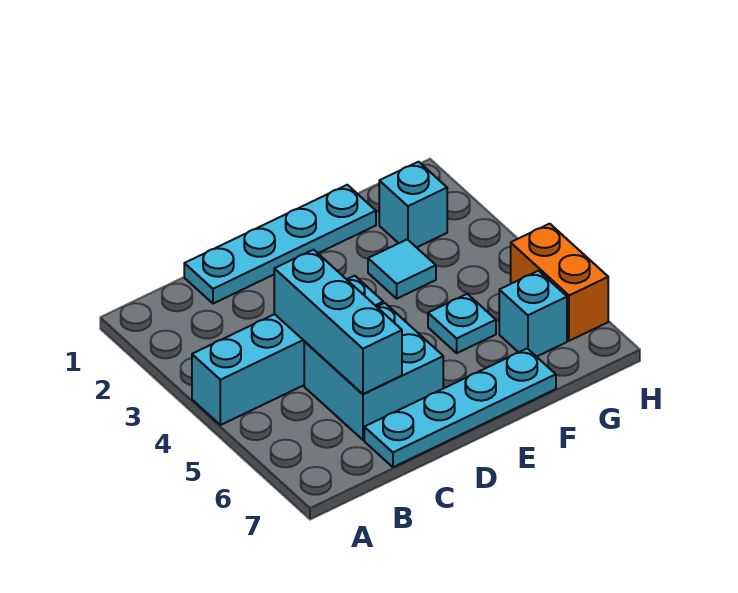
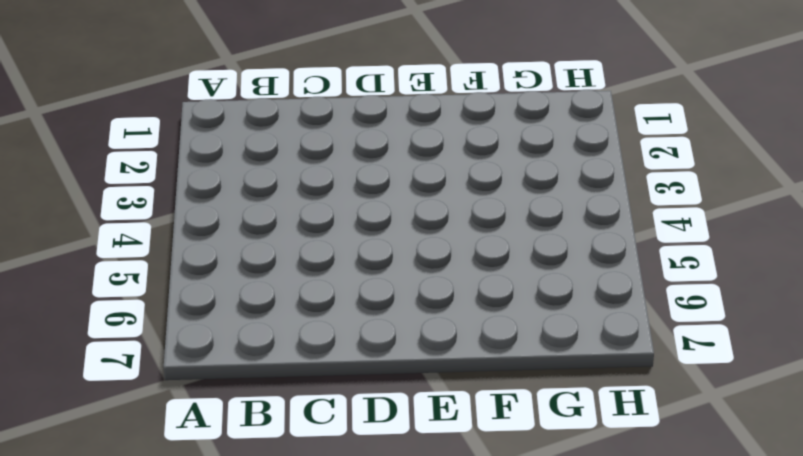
none -> cyan 1x4 brick [192,276,383,425]
none -> cyan 1x4 plate [184,185,376,304]

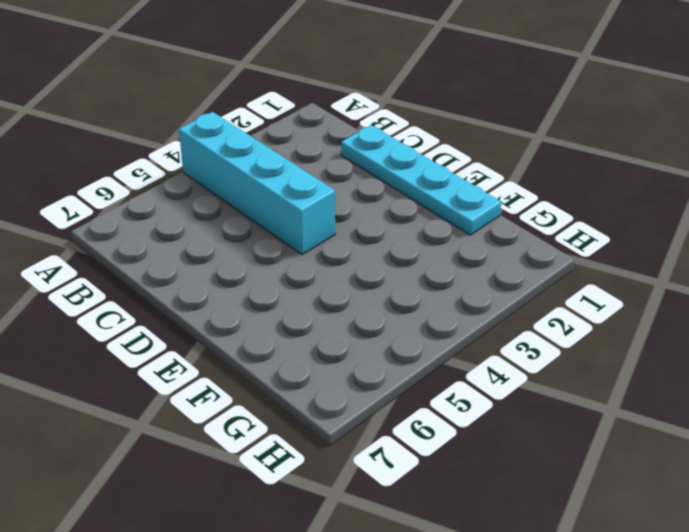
none -> cyan 2x2 brick [304,303,443,440]
none -> cyan 1x4 plate [364,348,556,467]

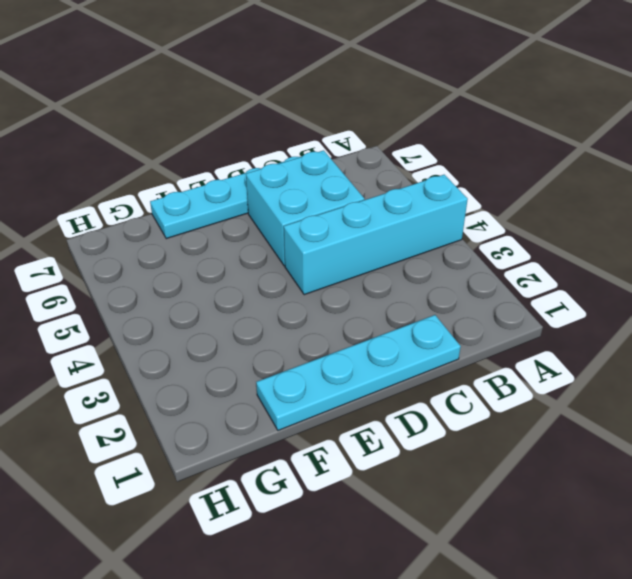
none -> cyan 1x1 tile [368,239,436,298]
none -> cyan 1x1 plate [428,294,496,353]

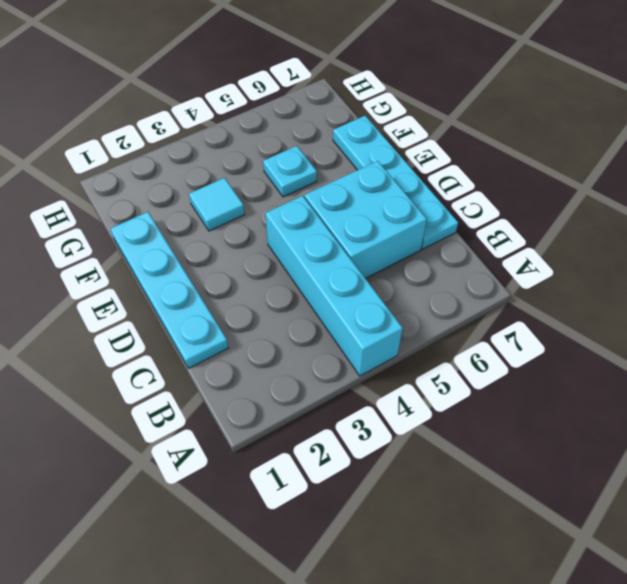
none -> cyan 1x1 brick [379,162,447,248]
none -> cyan 1x1 brick [499,271,567,357]

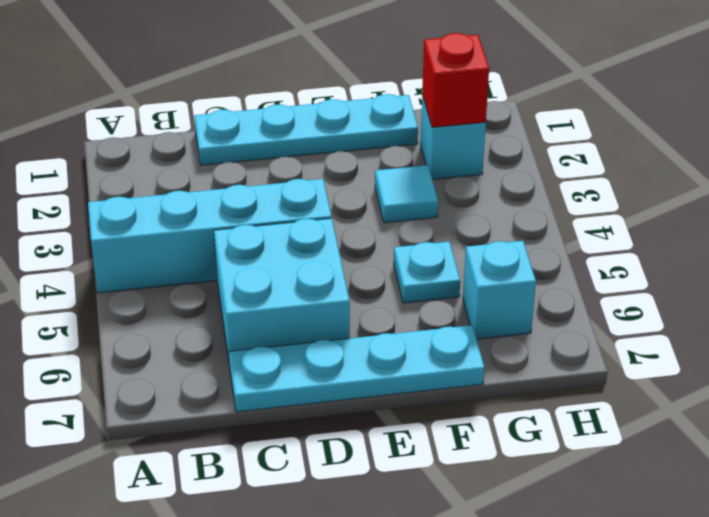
red 1x1 brick [422,33,489,127] -> none
none -> orange 1x2 brick [511,224,608,341]
none -> cyan 1x3 brick [274,250,402,394]

